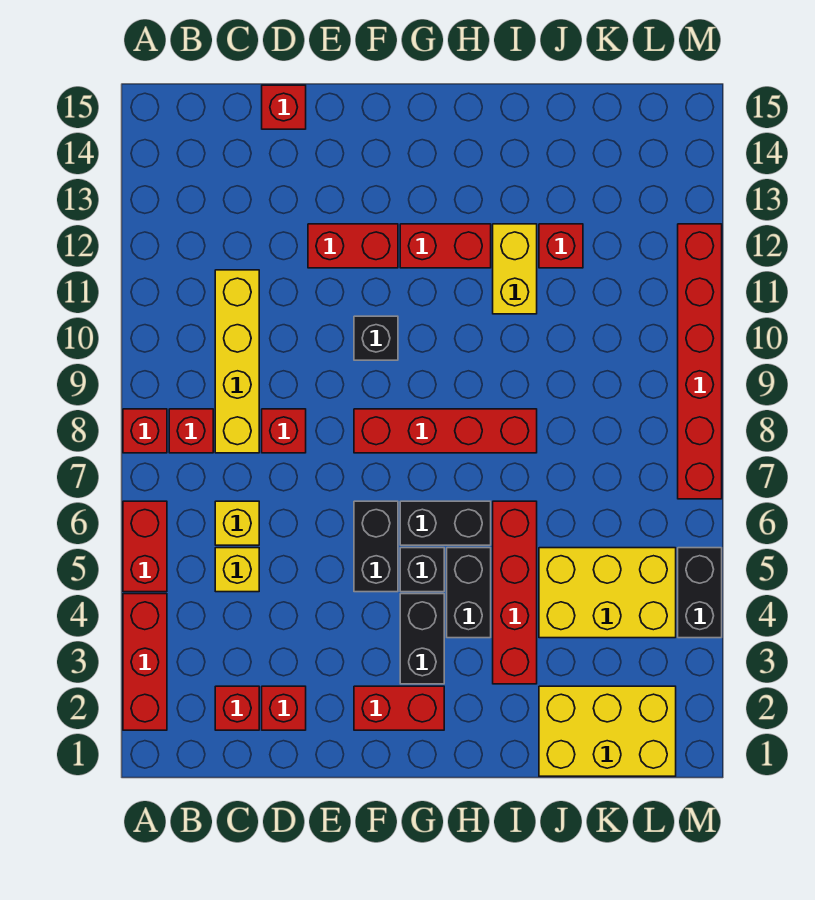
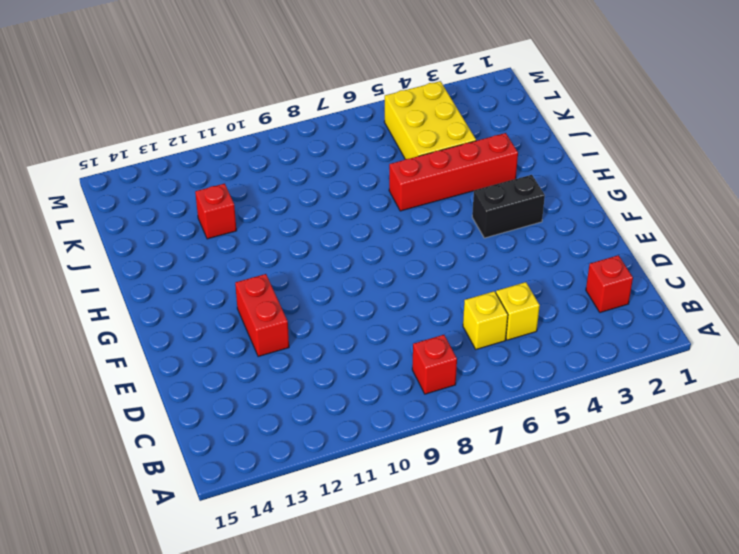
none -> red 1x3 brick [123,594,167,730]
none -> red 1x2 brick [123,501,167,592]
none -> red 1x1 brick [123,409,167,453]

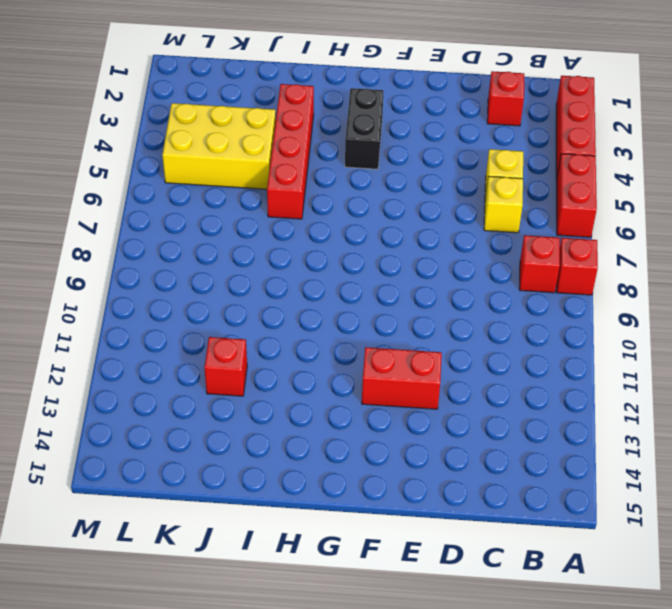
none -> yellow 1x4 brick [215,270,259,453]
none -> red 1x1 brick [262,686,306,730]
none -> red 1x1 brick [262,409,306,453]

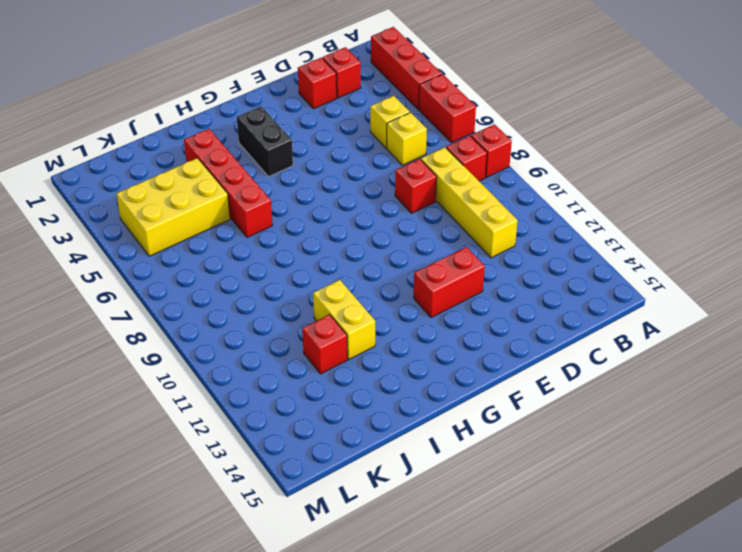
none -> red 1x1 brick [262,85,306,129]
none -> red 1x2 brick [354,686,444,730]
none -> black 1x2 brick [354,501,398,592]

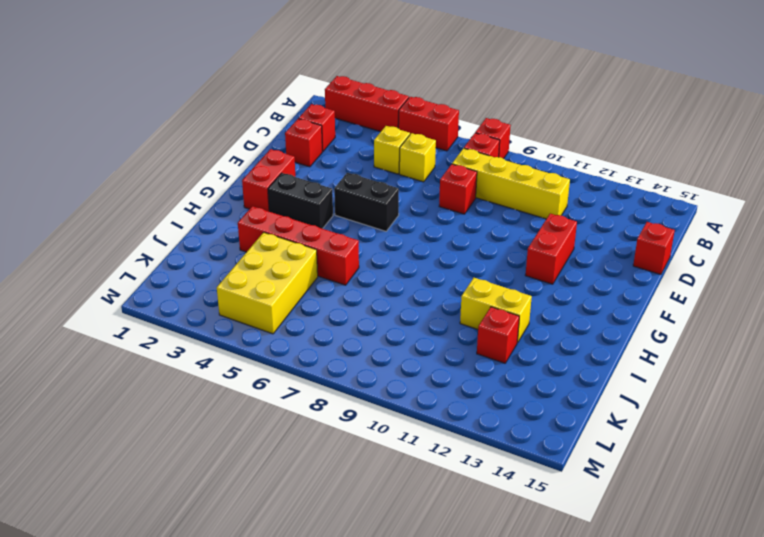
none -> red 1x4 brick [354,409,537,453]
none -> black 1x1 brick [354,316,398,360]
none -> black 1x1 brick [400,548,444,592]

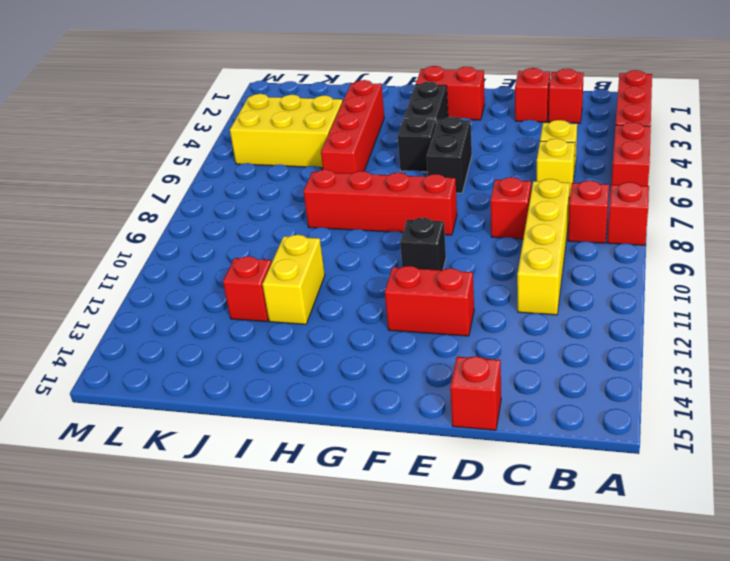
none -> black 1x2 brick [400,501,491,545]
none -> red 1x2 brick [400,224,491,268]
none -> black 1x2 brick [447,548,491,638]

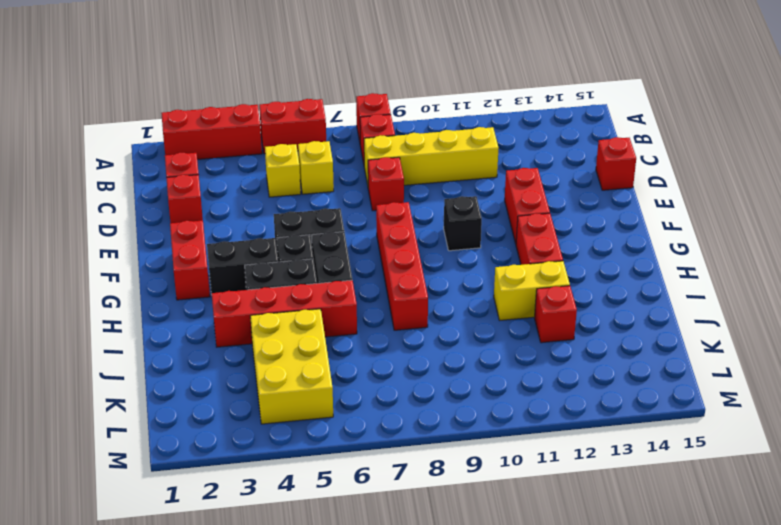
none -> yellow 2x3 brick [539,686,676,776]
none -> black 1x2 brick [678,548,722,638]
none -> red 1x6 brick [678,224,722,499]

